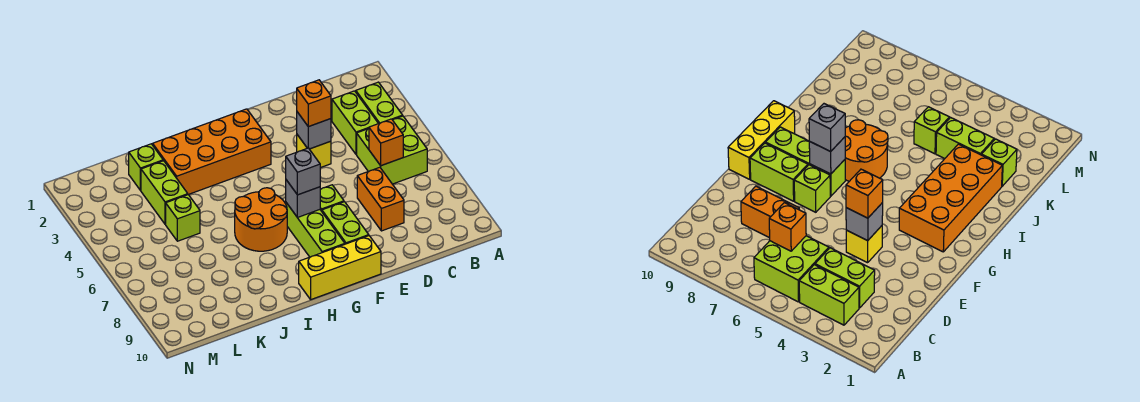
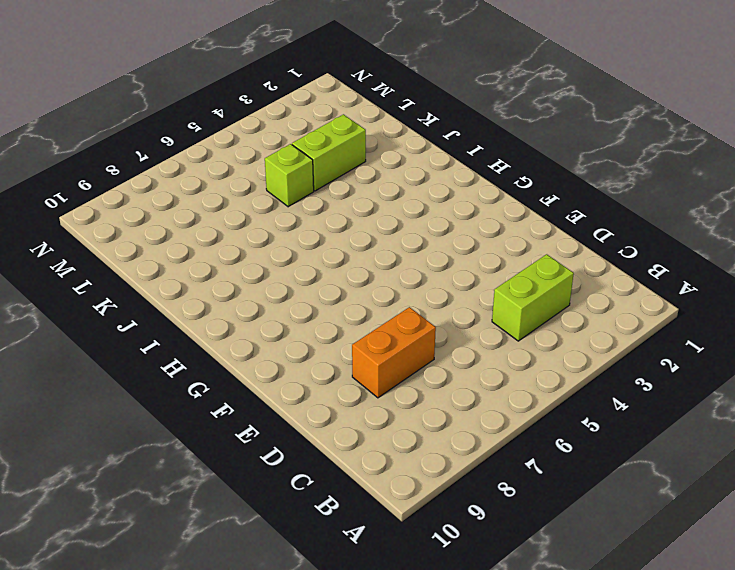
none -> lime 1x2 brick [356,82,403,124]
none -> lime 2x2 brick [357,116,427,184]
none -> yellow 1x1 brick [297,135,331,168]

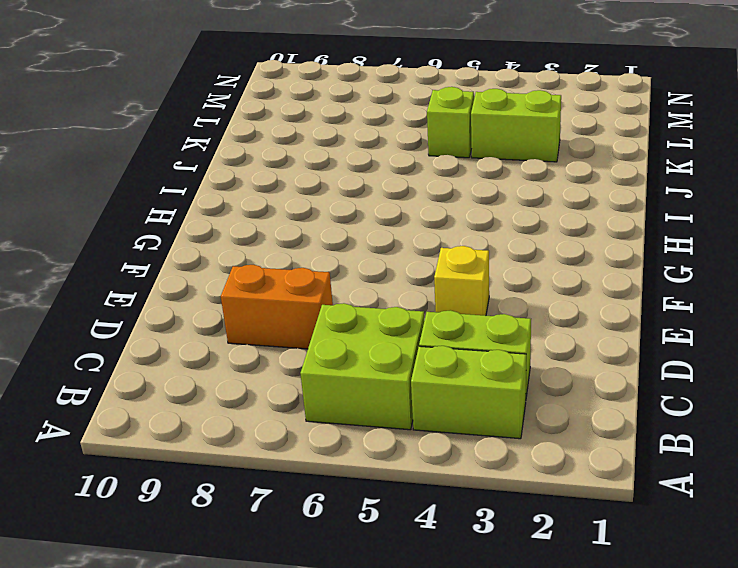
none -> lime 1x1 brick [320,185,344,211]
none -> lime 1x2 brick [322,202,369,244]
none -> yellow 1x3 brick [299,236,381,299]

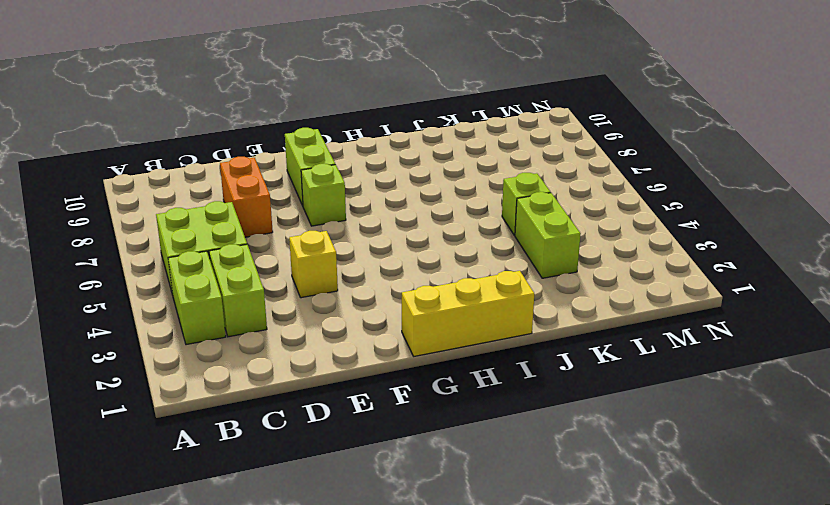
yellow 1x3 brick [402,271,534,356] -> yellow 1x3 brick moved to [299,236,381,299]
none -> orange 2x4 brick [153,109,271,195]
none -> lime 1x3 brick [285,203,345,257]
none -> orange 2x2 round brick [235,188,287,251]

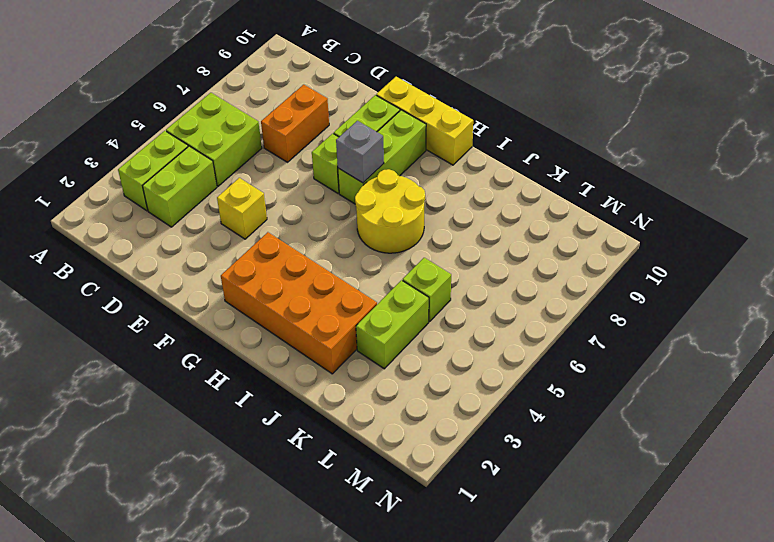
yellow 2x2 round brick [355,169,425,253] -> orange 2x2 round brick [235,188,287,251]
none -> lime 1x1 brick [129,144,163,191]
none -> orange 1x1 brick [369,119,403,166]
none -> grey 1x1 brick [297,112,331,149]

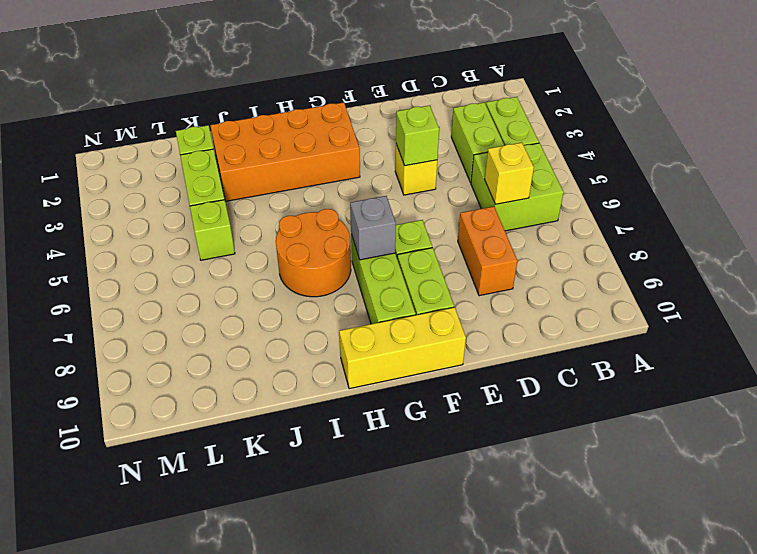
yellow 1x1 brick [485,143,534,204] -> orange 1x1 brick [369,119,403,166]
lime 1x1 brick [396,105,439,166] -> grey 1x1 brick [297,112,331,149]
none -> orange 1x1 brick [297,80,331,127]
none -> grey 1x1 brick [286,148,320,195]

